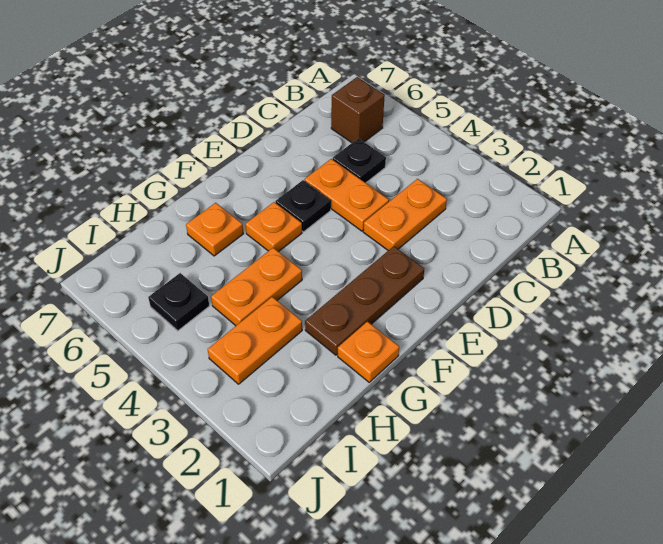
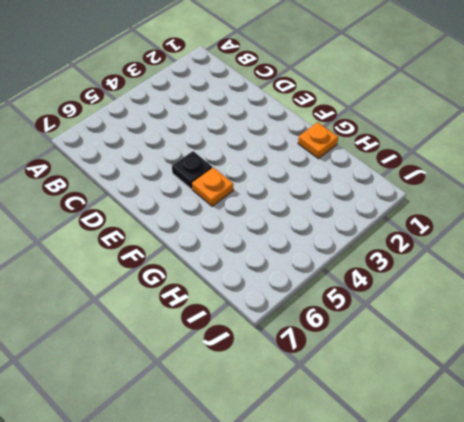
none -> brown 1x1 brick [331,77,385,143]
none -> orange 1x2 plate [363,179,447,250]
none -> black 1x1 plate [333,138,386,183]

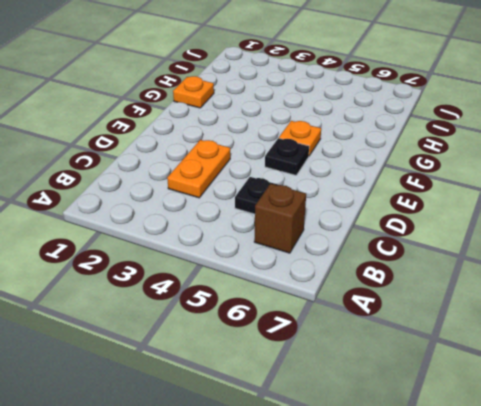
none -> orange 1x2 plate [304,159,389,231]
none -> brown 1x3 plate [305,246,424,355]
none -> orange 1x2 plate [211,248,302,326]

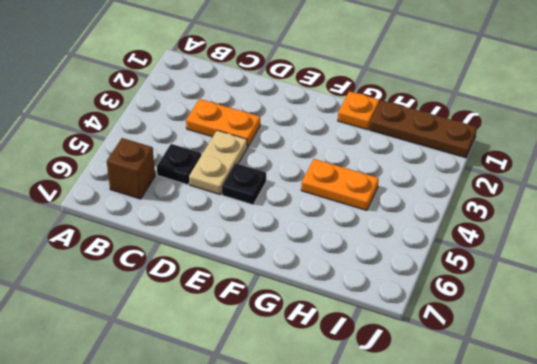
tan 1x2 plate [189,130,247,195] -> orange 1x2 plate [304,159,389,231]
brown 1x3 plate [370,100,477,158] -> brown 1x3 plate moved to [305,246,424,355]
none -> orange 1x1 plate [245,202,302,252]
none -> orange 1x1 plate [186,203,244,256]
none -> orange 1x2 plate [208,297,302,384]

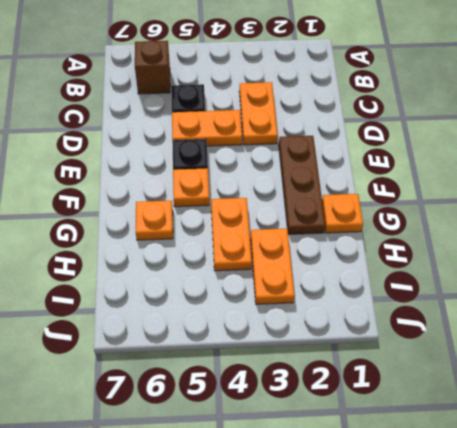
none -> black 1x1 plate [148,273,209,331]

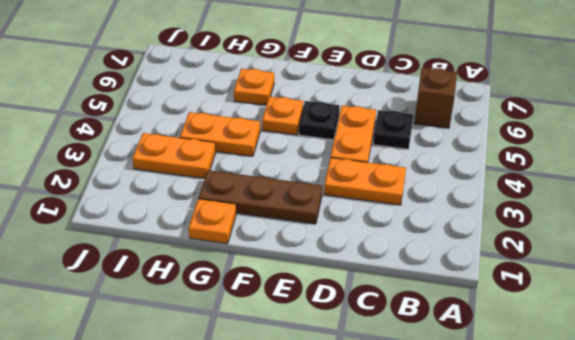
none -> black 1x1 plate [148,273,209,331]

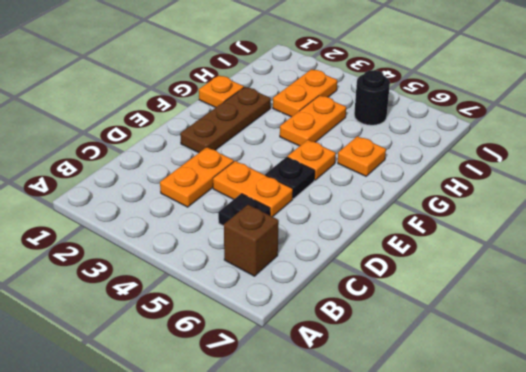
black 1x1 round brick [354,70,390,125] -> black 1x1 plate [148,273,209,331]

